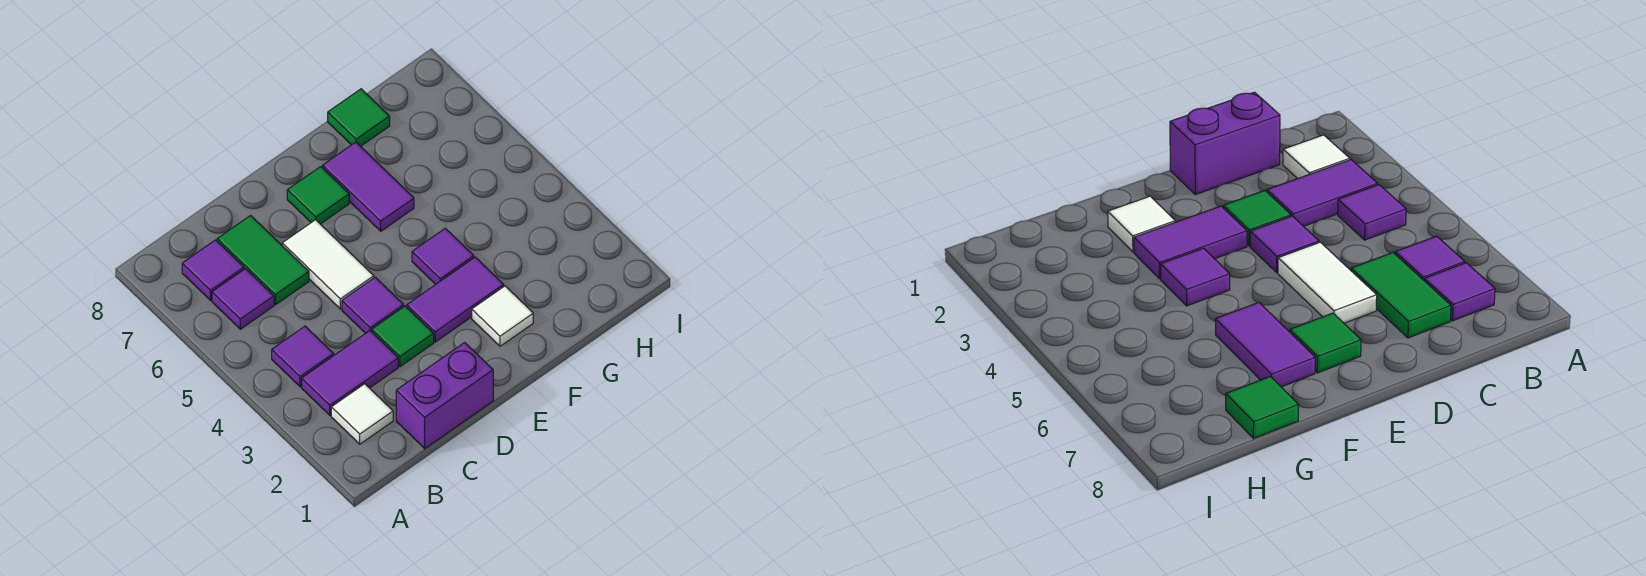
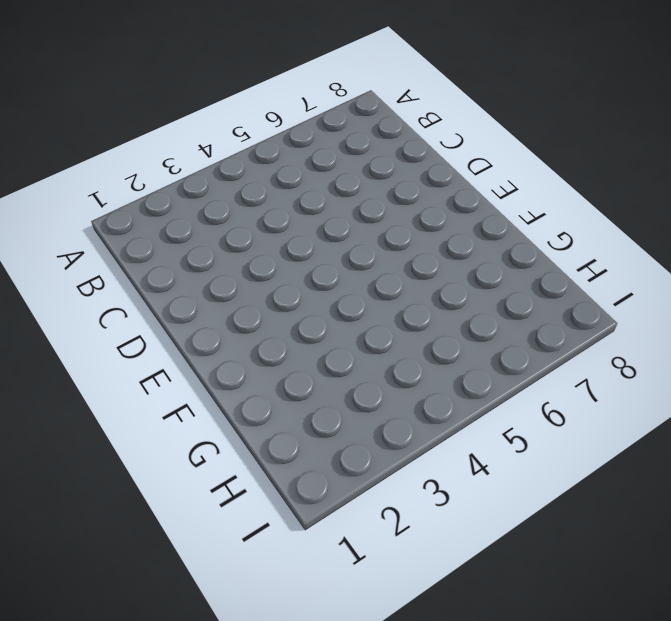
none -> white 1x1 tile [331,384,393,444]
none -> purple 1x2 tile [302,331,398,415]
none -> purple 1x1 tile [272,326,334,387]

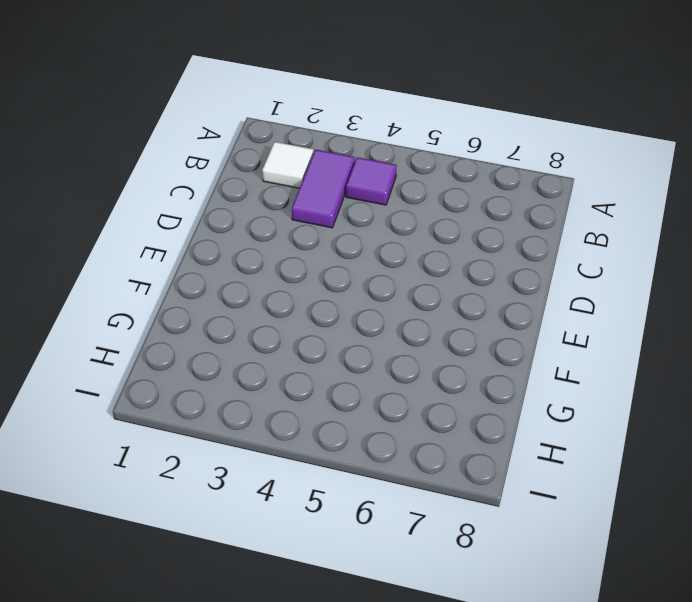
none -> purple 1x1 tile [212,269,274,329]
none -> purple 1x1 tile [182,240,244,300]
none -> purple 1x2 brick [396,343,493,448]

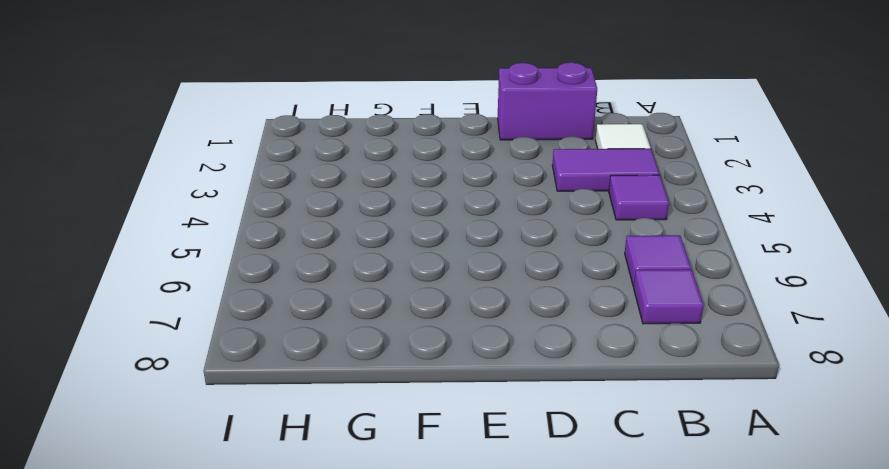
none -> green 1x2 tile [217,215,309,305]
none -> green 1x1 tile [372,306,434,367]
none -> purple 1x1 tile [342,277,404,333]

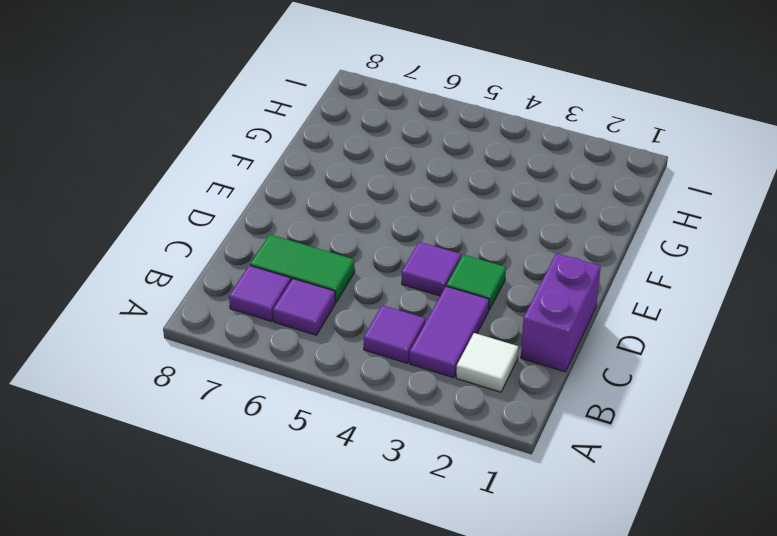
none -> white 1x2 tile [282,220,374,309]
none -> purple 1x2 tile [407,257,504,342]
none -> green 1x1 tile [287,167,349,224]

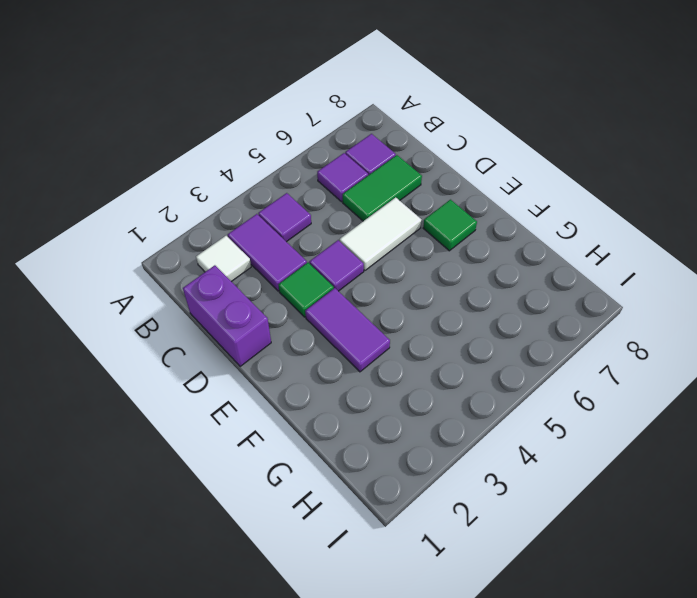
none -> white 1x1 tile [472,286,533,346]
none -> purple 1x1 tile [412,228,474,284]
none -> purple 1x2 tile [323,142,414,231]

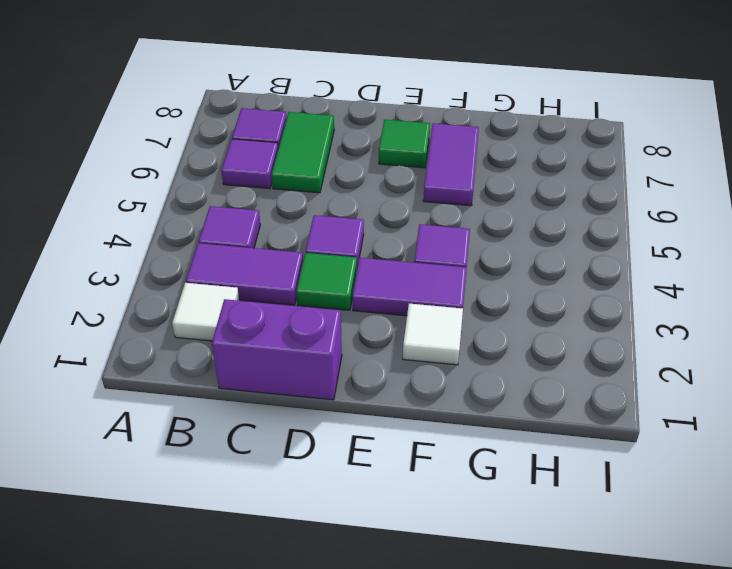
none -> white 1x2 tile [282,220,374,309]
none -> green 1x1 tile [328,89,390,146]

